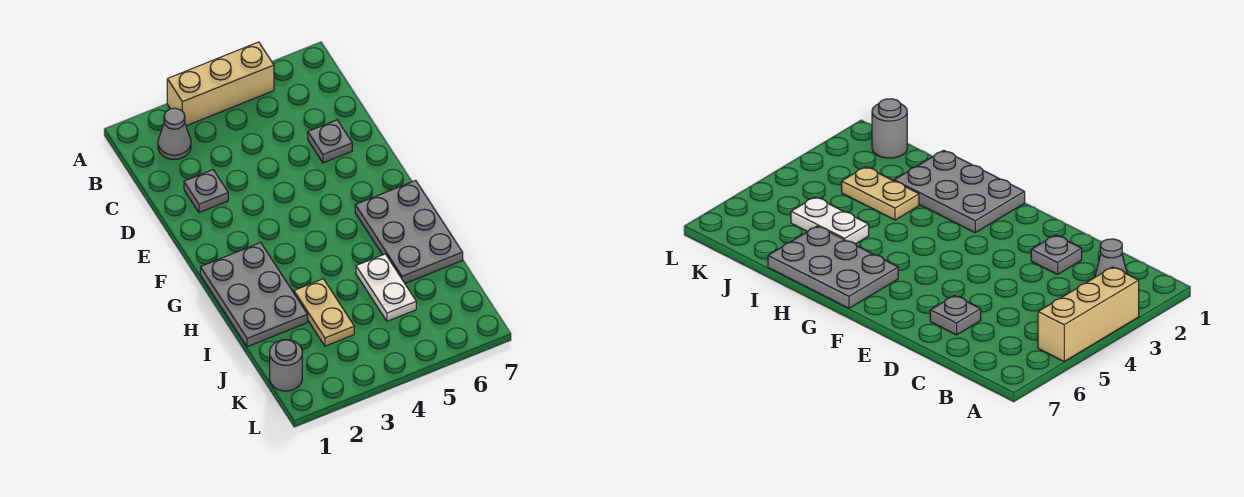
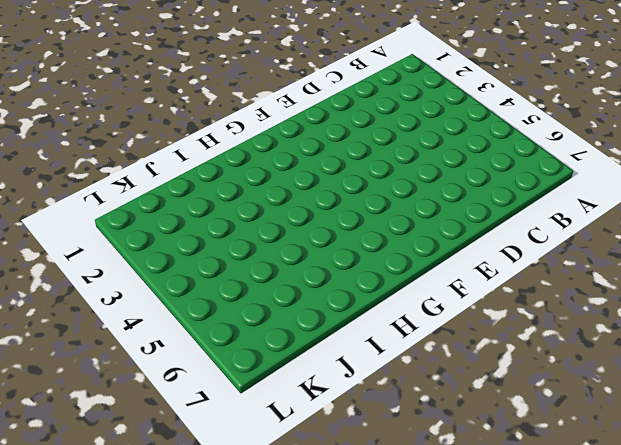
none -> tan 1x3 brick [167,42,274,126]
none -> grey 1x1 cone [158,108,191,159]

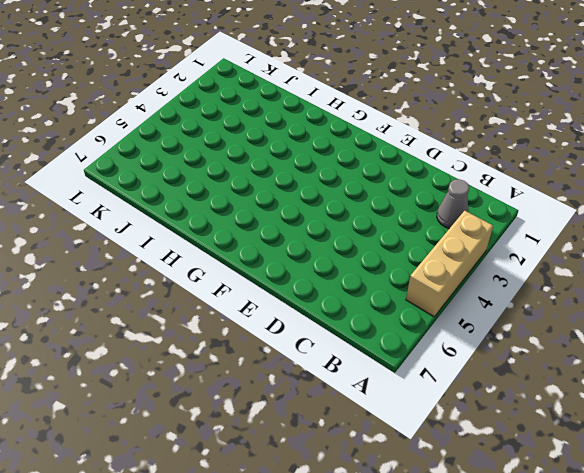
none -> grey 1x1 plate [184,170,228,213]
none -> grey 1x1 plate [308,120,352,163]

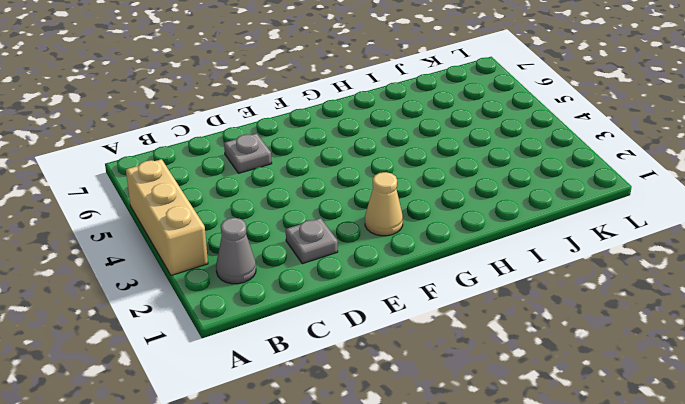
tan 1x1 cone [365,172,403,236] -> none
none -> grey 2x3 plate [200,243,308,347]
none -> grey 2x3 plate [355,180,463,283]

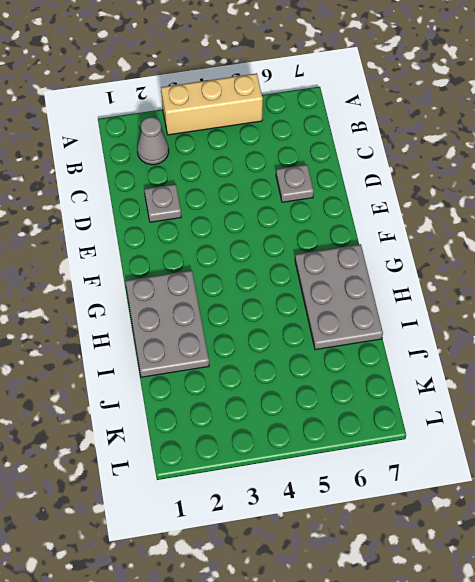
none -> tan 1x2 plate [294,279,354,346]
none -> white 1x2 plate [356,254,416,321]

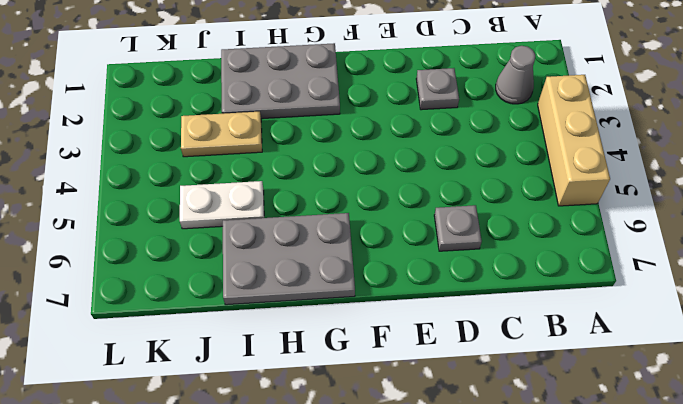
none -> grey 1x1 round brick [270,340,302,391]

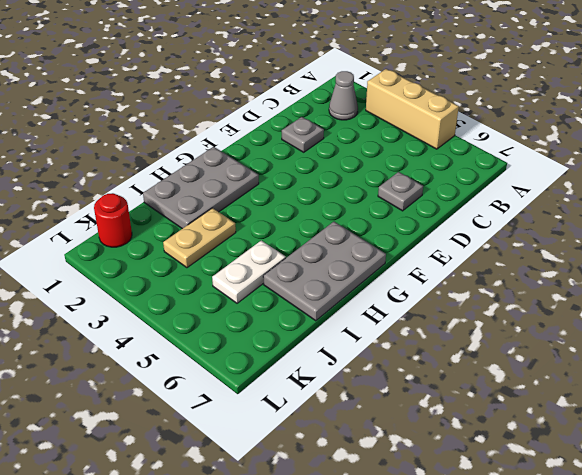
red 1x1 round brick [94,193,132,247] -> grey 1x1 round brick [270,340,302,391]

